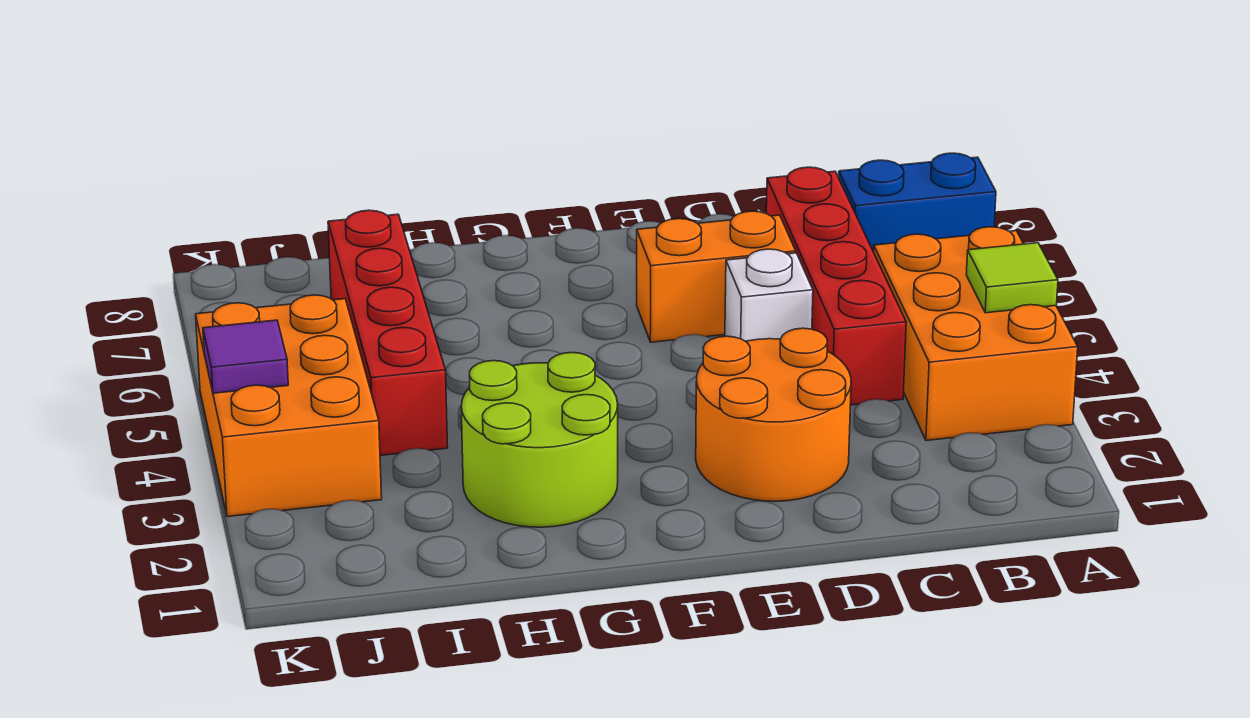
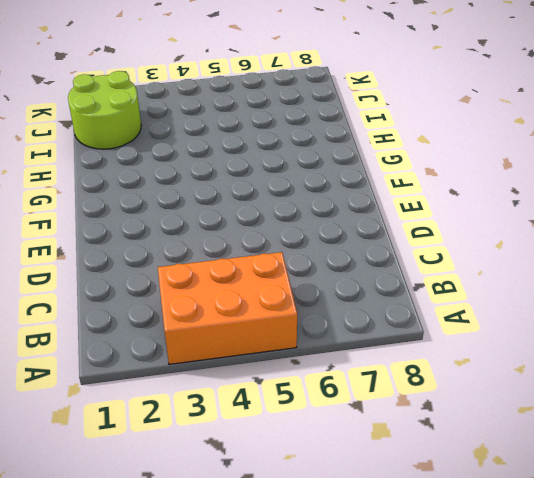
lime 2x2 round brick [68,71,141,149] -> lime 2x2 round brick moved to [461,352,618,527]
none -> blue 1x2 brick [839,153,996,252]
none -> red 1x4 brick [766,167,906,405]

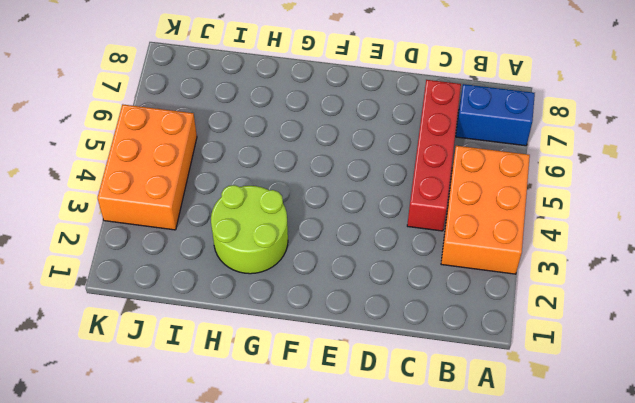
none -> orange 2x2 round brick [696,328,851,501]
none -> white 1x1 brick [725,249,813,341]

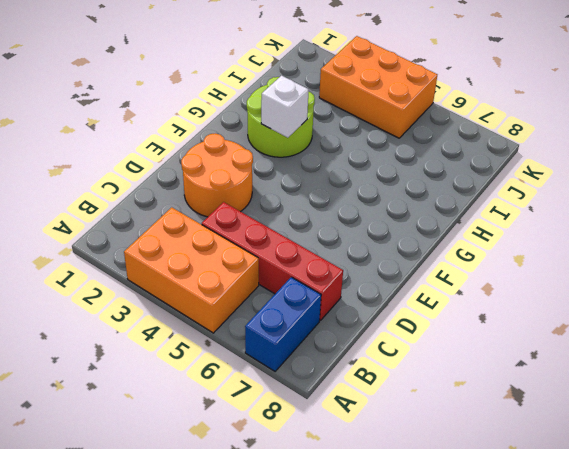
white 1x1 brick [261,76,309,138] -> white 1x1 brick moved to [725,249,813,341]
none -> orange 1x2 brick [637,211,796,342]
none -> red 1x4 brick [328,210,448,455]

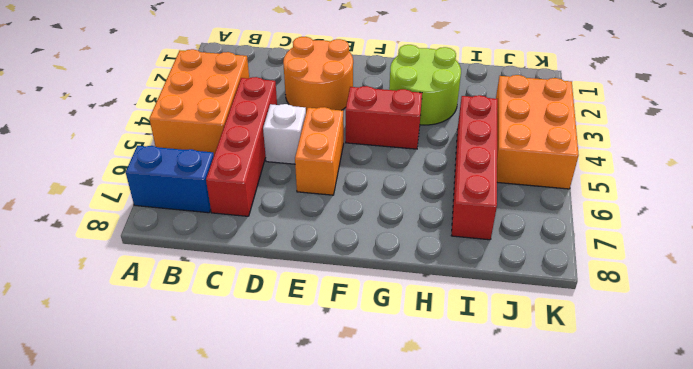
orange 1x2 brick [295,107,344,195] -> orange 1x2 brick turned to [637,211,796,342]
red 1x2 brick [346,86,422,149] -> none
none -> lime 1x1 tile [966,243,1058,313]
none -> purple 1x1 tile [203,320,288,393]

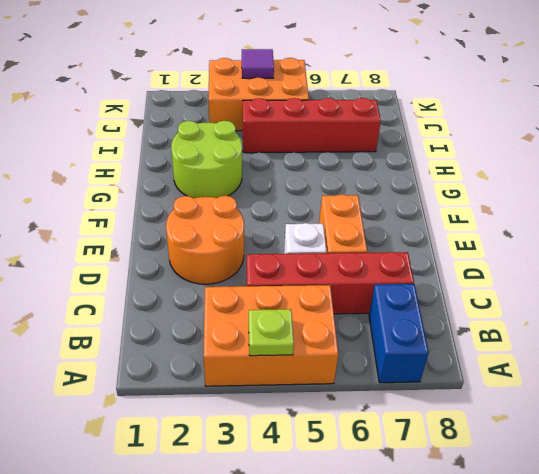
lime 1x1 plate [249,309,294,356] -> lime 1x1 tile [966,243,1058,313]

